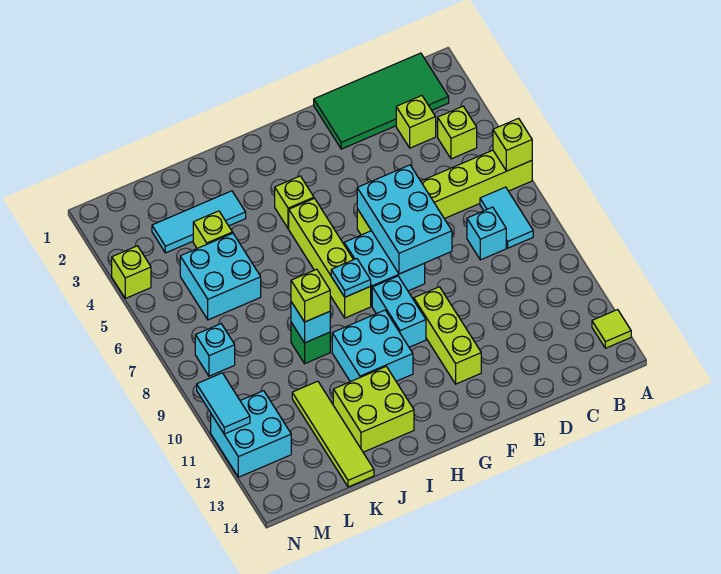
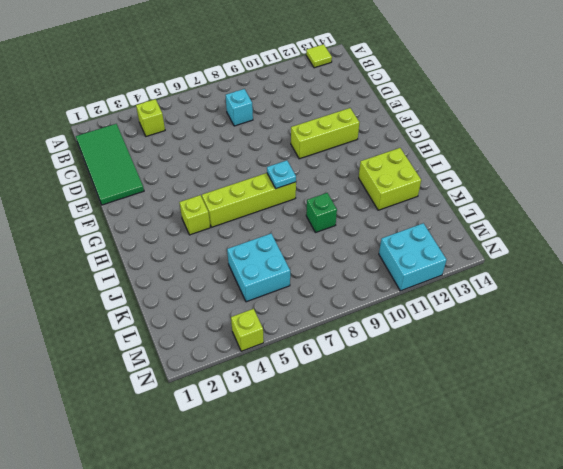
none -> lime 1x6 brick [357,150,532,235]
none -> cyan 1x2 tile [480,187,533,248]
none -> lime 1x1 brick [396,96,436,148]

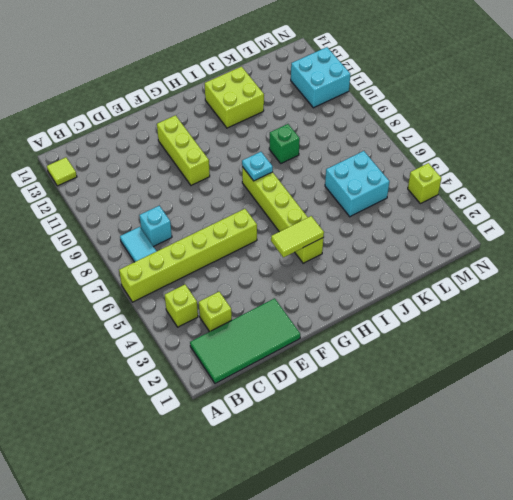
lime 1x2 tile [271,216,324,257] -> none
none -> cyan 2x2 brick [344,231,425,306]
none -> cyan 1x2 brick [372,276,426,347]
none -> cyan 2x2 brick [332,310,413,382]

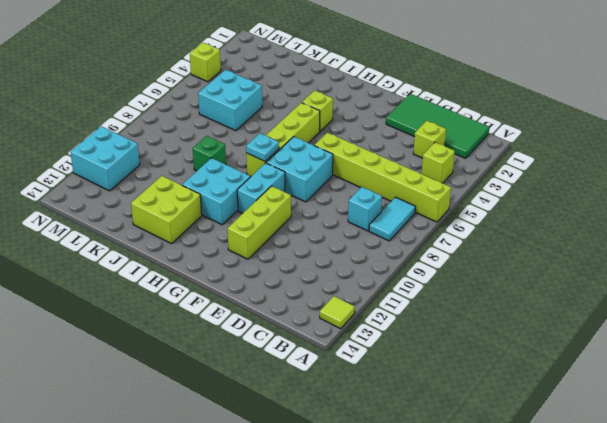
none -> cyan 1x3 tile [152,191,246,253]
none -> lime 1x1 brick [193,211,233,248]
none -> lime 1x4 tile [292,381,374,487]

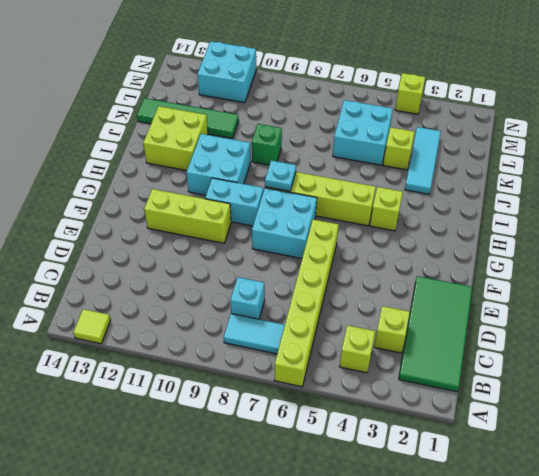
green 1x4 tile [137,98,239,138] -> lime 1x4 tile [292,381,374,487]
none -> cyan 1x1 brick [195,324,235,376]
none -> lime 1x1 brick [493,118,532,171]
none -> cyan 2x3 brick [357,165,452,274]

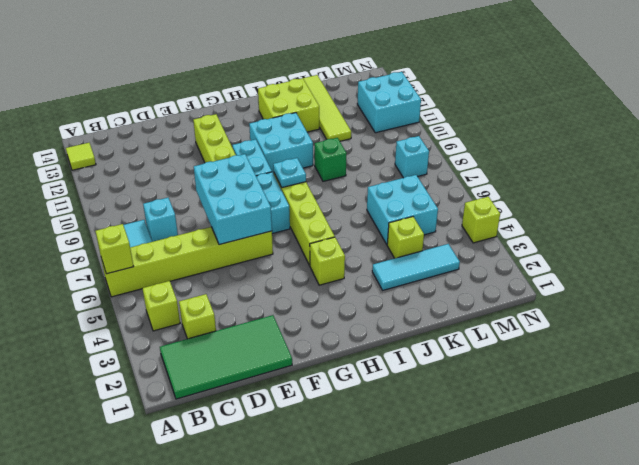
none -> cyan 1x1 brick [291,302,330,343]
none -> cyan 1x2 tile [197,373,250,434]
none -> lime 1x1 brick [291,269,330,322]

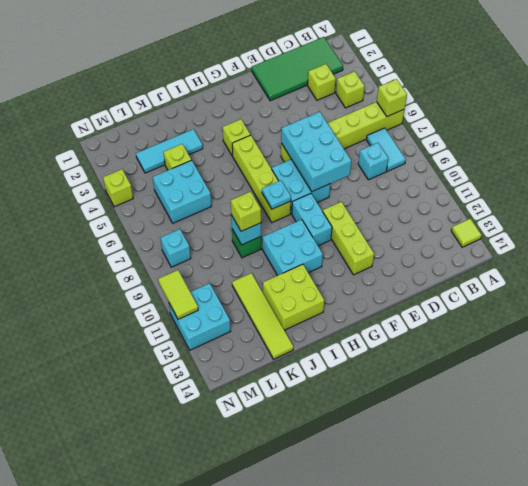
lime 1x2 tile [158,270,198,319] -> cyan 1x2 tile [197,373,250,434]

